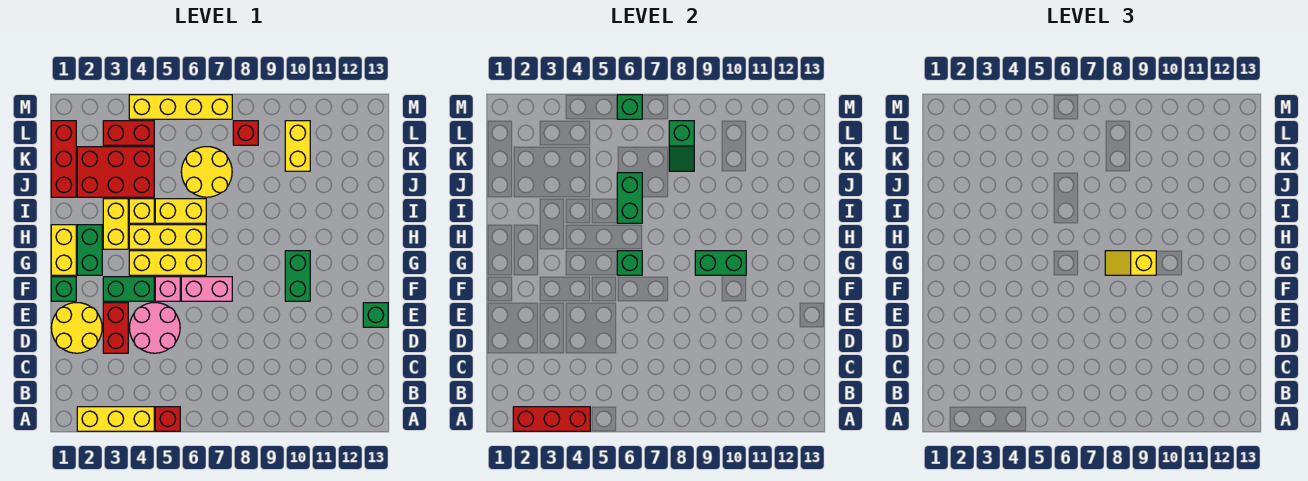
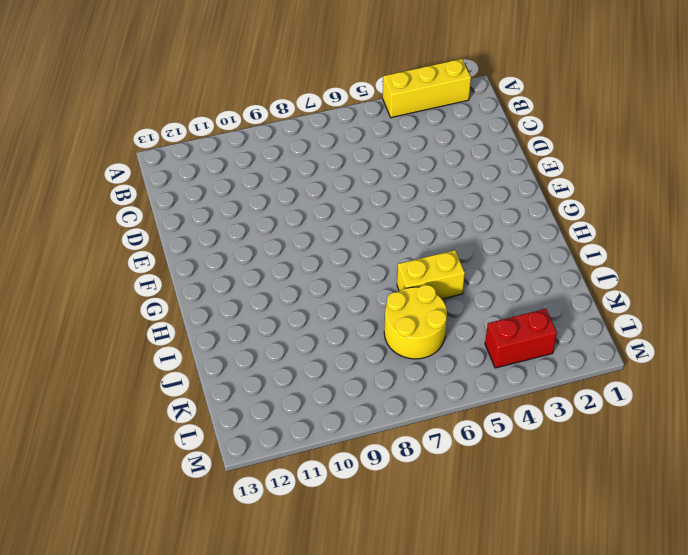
none -> red 1x1 brick [155,407,180,431]
none -> yellow 2x2 round brick [51,303,102,353]
none -> red 1x2 brick [103,303,128,353]
none -> pink 2x2 round brick [129,303,180,353]

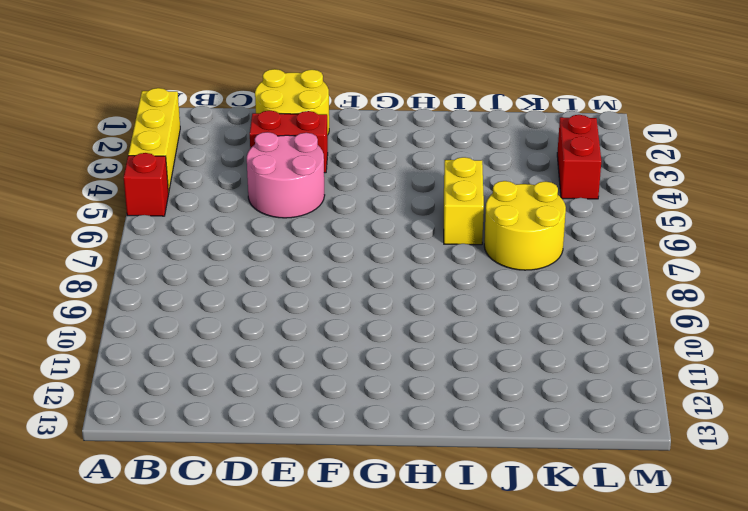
none -> green 1x1 brick [363,303,388,327]
none -> green 1x1 brick [51,277,76,301]
none -> green 1x2 brick [103,277,154,301]
none -> pink 1x1 brick [155,277,180,301]

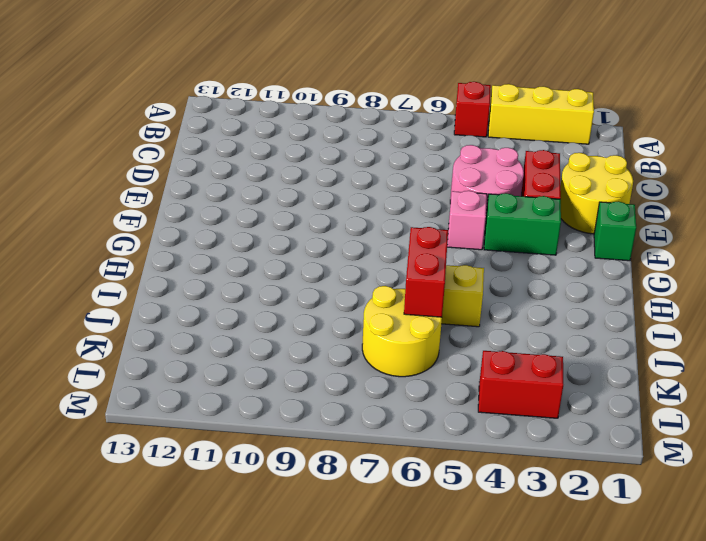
red 1x2 brick [404,227,448,317] -> green 1x2 brick [617,173,642,223]
none -> green 1x1 brick [363,303,388,327]
none -> pink 1x2 brick [181,277,232,301]
none -> green 1x2 brick [285,251,310,301]
none -> yellow 1x2 brick [51,225,76,275]

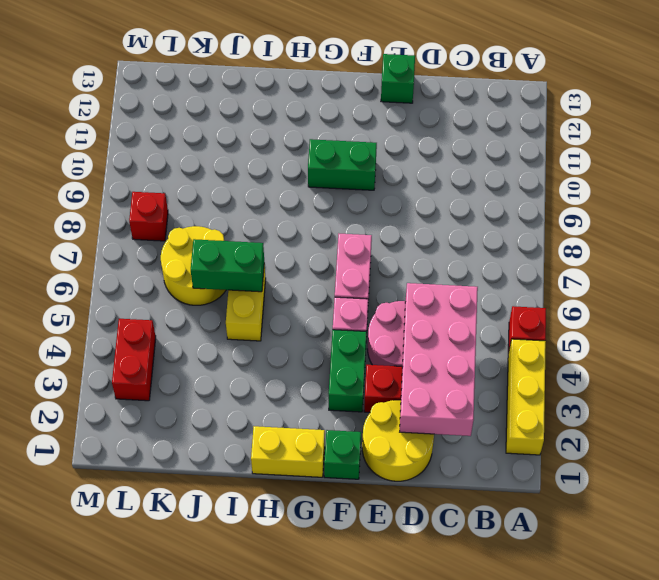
pink 2x4 brick [400,283,478,436] -> none
none -> green 1x2 brick [77,225,102,275]
none -> yellow 1x3 brick [129,251,206,275]
none -> yellow 1x2 brick [103,199,128,249]
none -> yellow 1x3 brick [129,225,206,249]

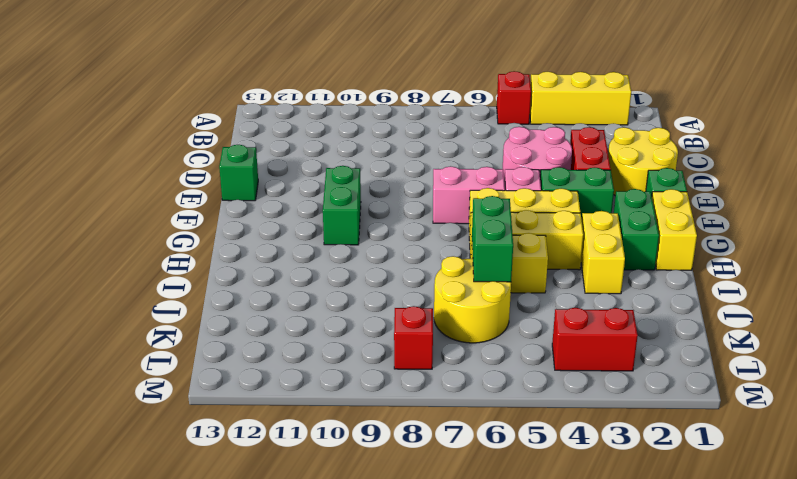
none -> yellow 1x1 brick [129,199,154,223]
none -> red 1x3 brick [51,121,76,197]
none -> red 2x3 brick [77,147,154,197]
none -> yellow 1x2 brick [285,121,310,171]

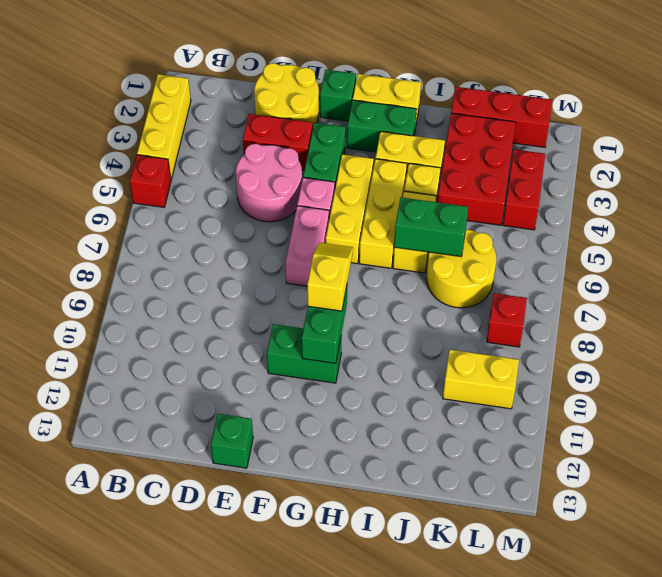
none -> yellow 1x4 brick [129,95,232,119]
none -> red 1x3 brick [513,407,590,431]
none -> green 1x1 brick [617,251,642,275]
none -> green 1x2 slope [669,121,694,171]

